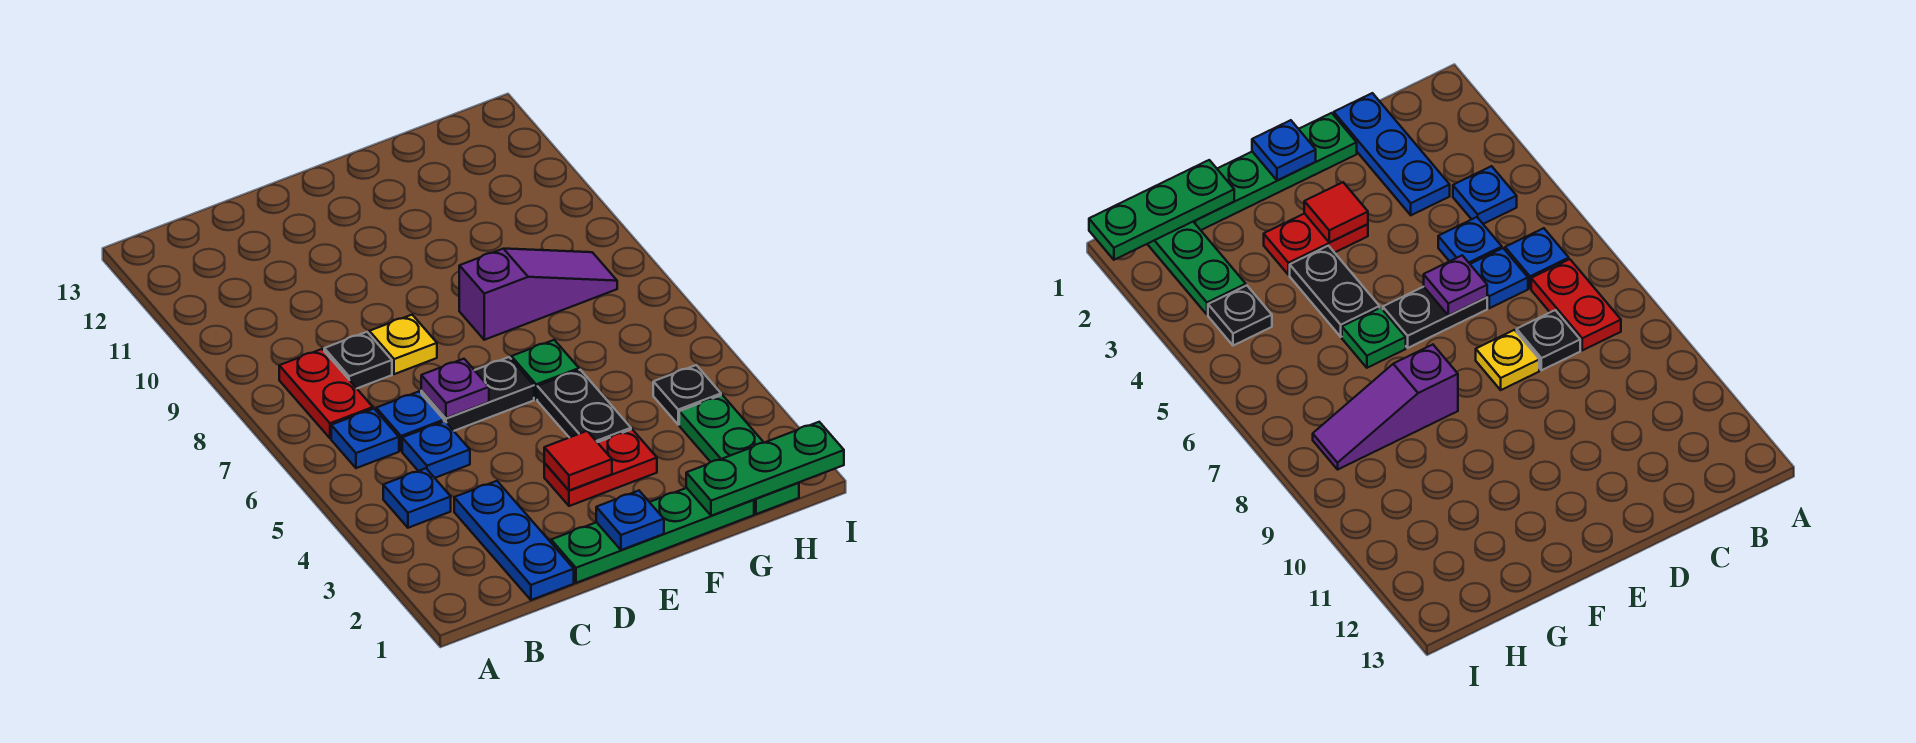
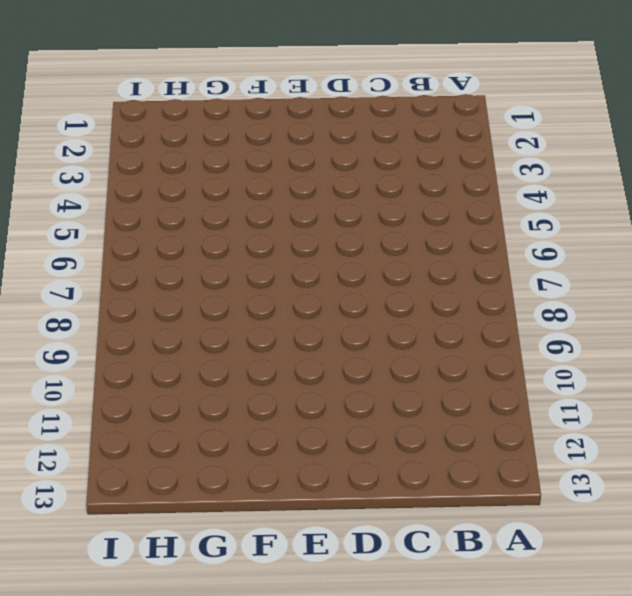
none -> blue 1x1 plate [383,468,451,528]
none -> blue 1x1 plate [331,409,399,468]
none -> red 1x2 plate [279,349,373,438]

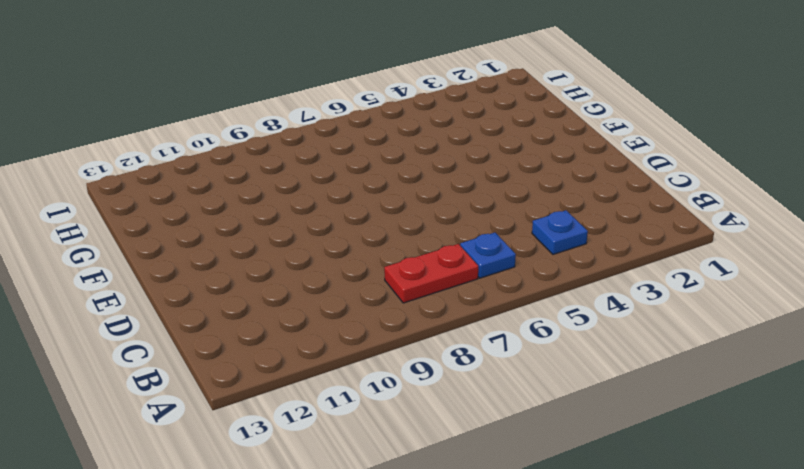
none -> blue 1x3 plate [454,481,574,600]
none -> blue 1x1 plate [402,421,470,478]
none -> blue 1x1 plate [376,392,444,451]

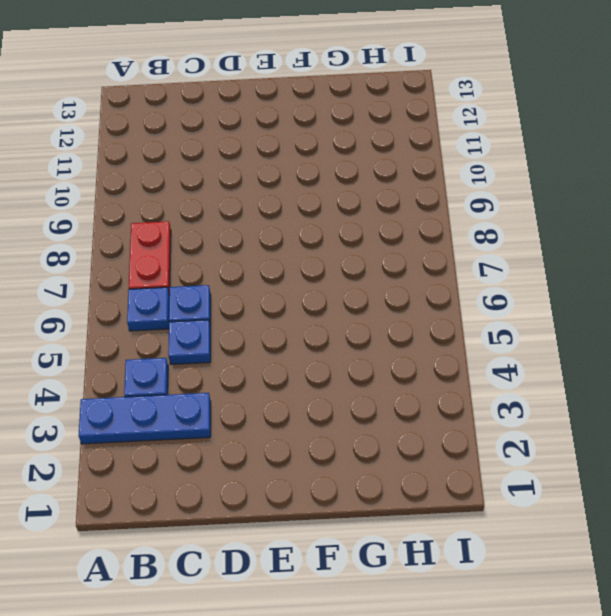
blue 1x3 plate [79,393,211,444] -> blue 1x3 plate turned to [454,481,574,600]
none -> black 1x1 plate [324,332,392,388]
none -> green 1x4 plate [551,488,754,583]
none -> black 1x2 plate [421,357,534,431]

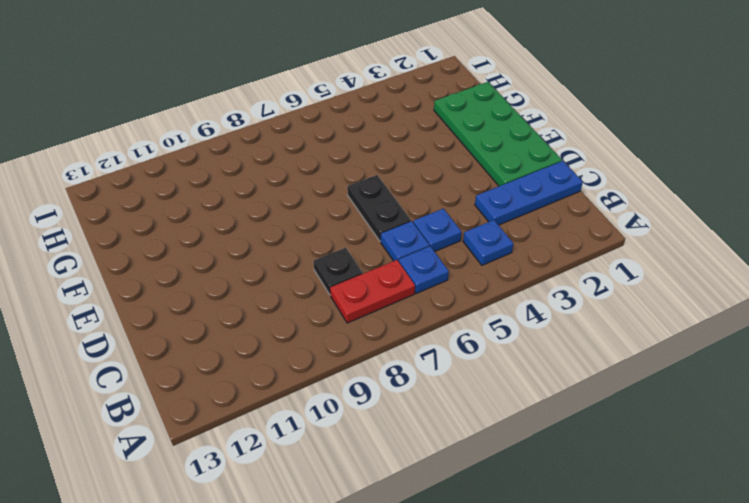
green 2x4 plate [434,82,562,186] -> green 1x4 plate [551,488,754,583]
none -> yellow 1x1 plate [369,315,437,374]
none -> red 1x2 plate [544,429,657,506]
none -> black 1x2 plate [537,370,631,442]

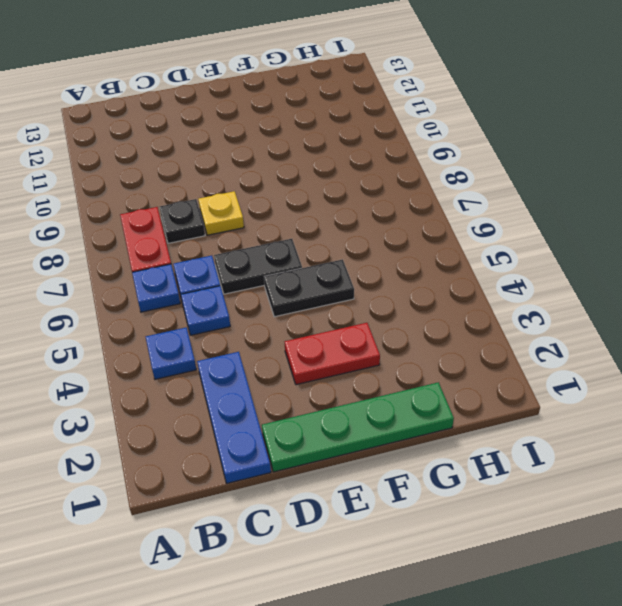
black 1x2 plate [264,259,354,317] -> black 1x2 plate turned to [537,370,631,442]
none -> green 1x1 plate [511,340,579,399]
none -> purple 1x3 slope [459,249,617,340]
none -> green 1x3 plate [679,395,799,514]

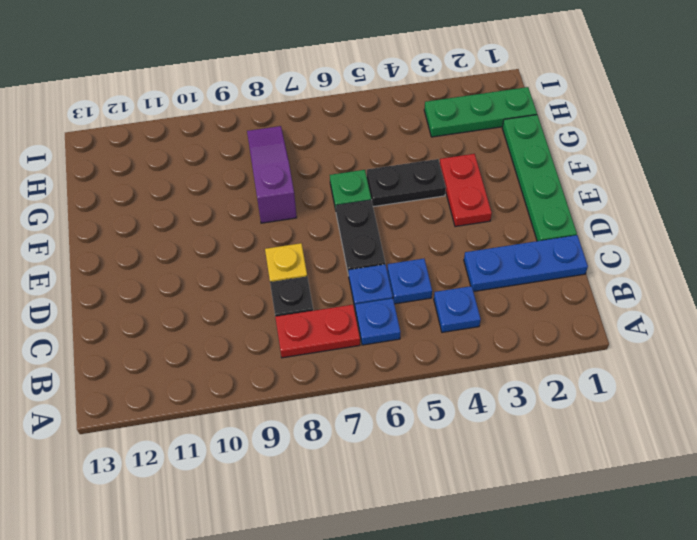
none -> black 1x1 plate [653,365,721,425]
none -> purple 1x1 plate [421,359,489,418]
none -> blue 1x1 plate [596,491,664,550]

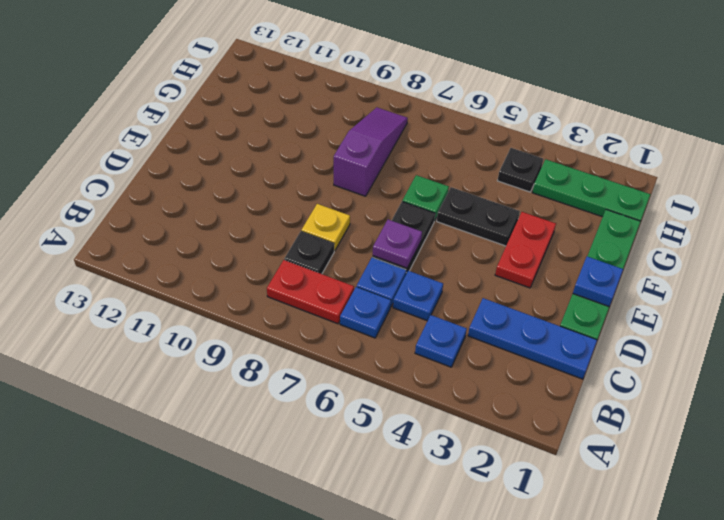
none -> red 1x1 tile [544,431,612,490]
none -> green 1x3 plate [686,422,844,516]

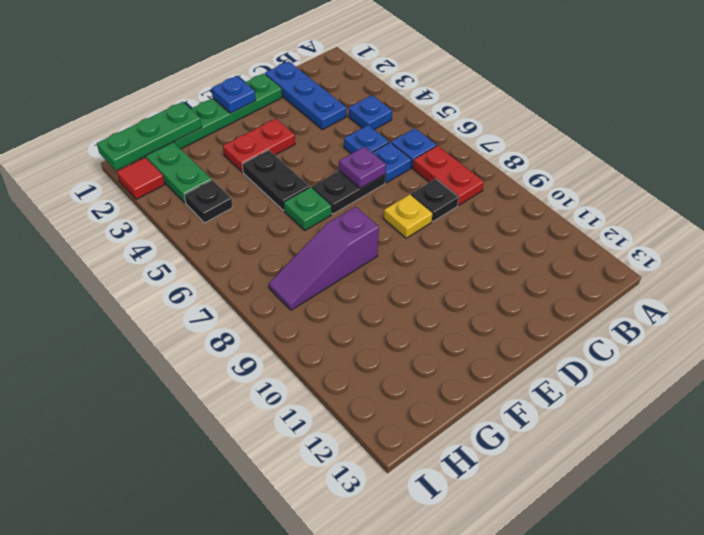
red 1x1 tile [117,158,165,199] -> red 1x1 tile moved to [544,431,612,490]

